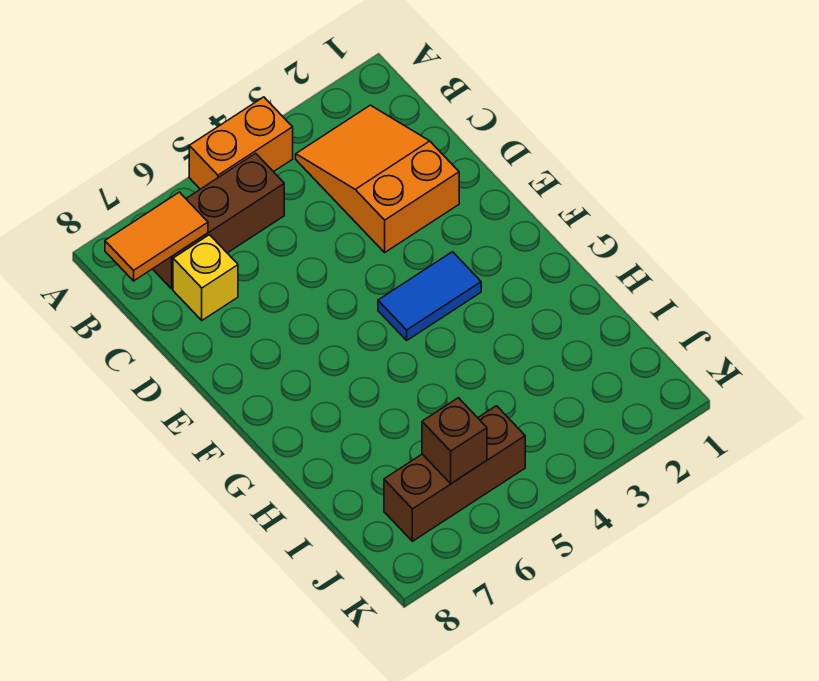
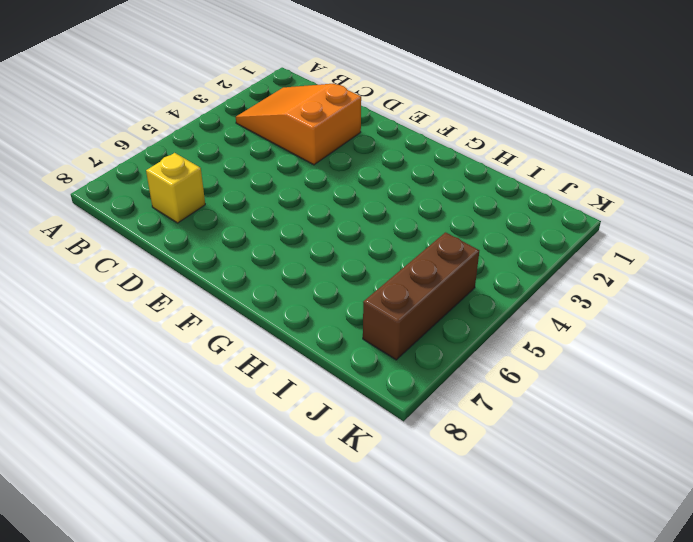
none -> orange 1x2 brick [189,97,293,189]
none -> brown 1x3 brick [153,153,284,289]

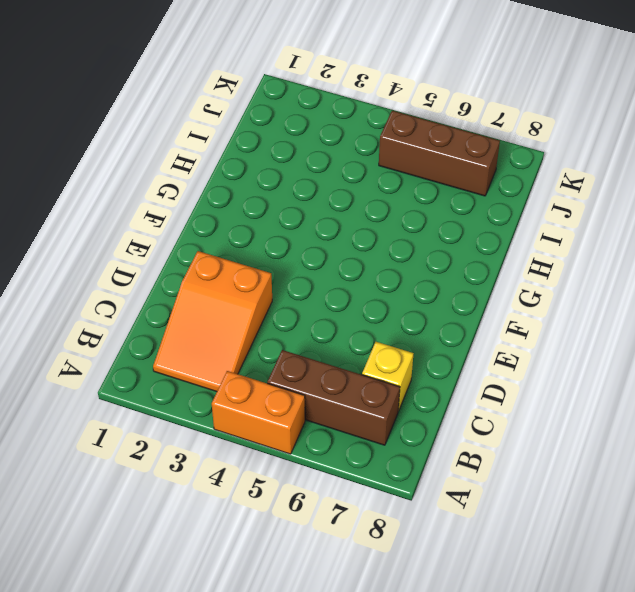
none -> blue 1x2 tile [378,252,481,340]
none -> orange 1x2 tile [105,192,208,281]

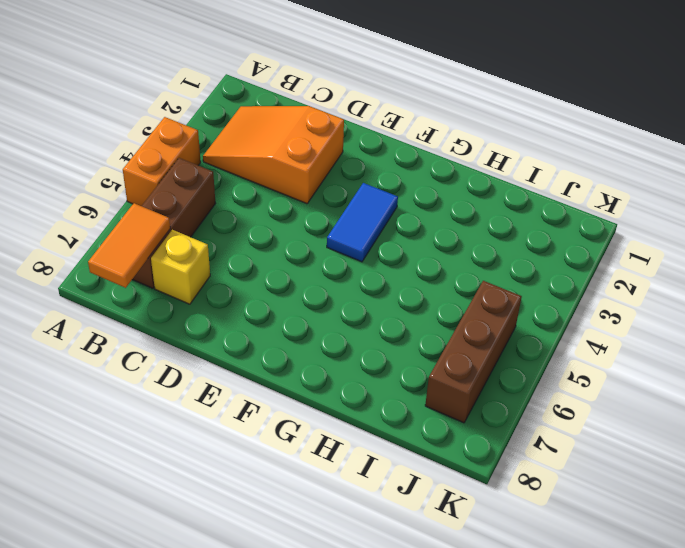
none -> brown 1x1 brick [422,398,487,483]

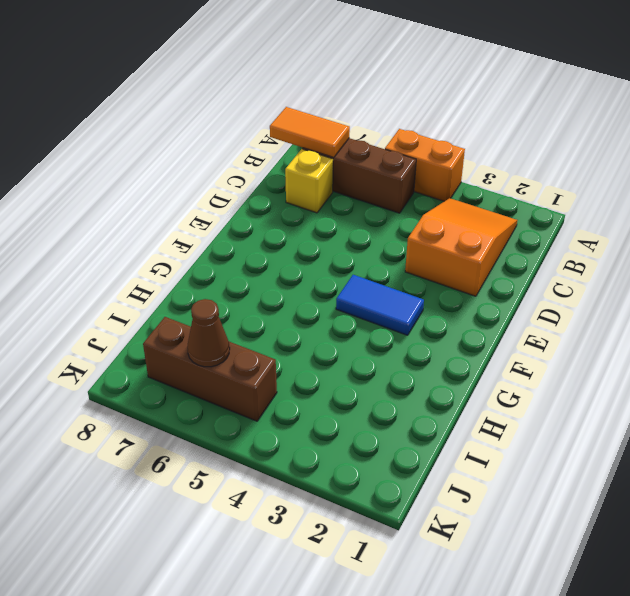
brown 1x1 cone [187,299,230,367] -> brown 1x1 brick [422,398,487,483]

